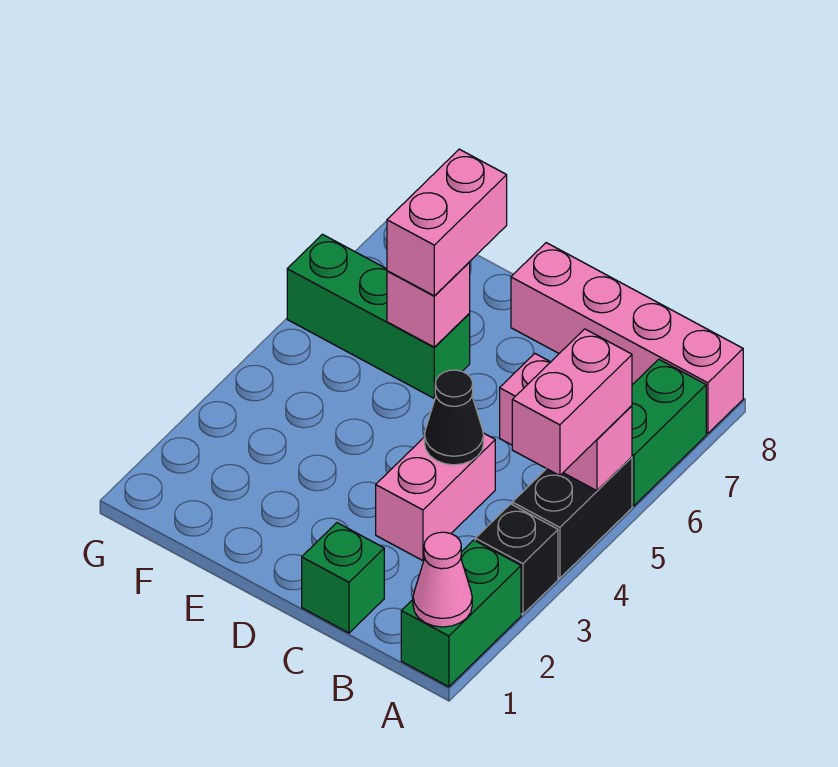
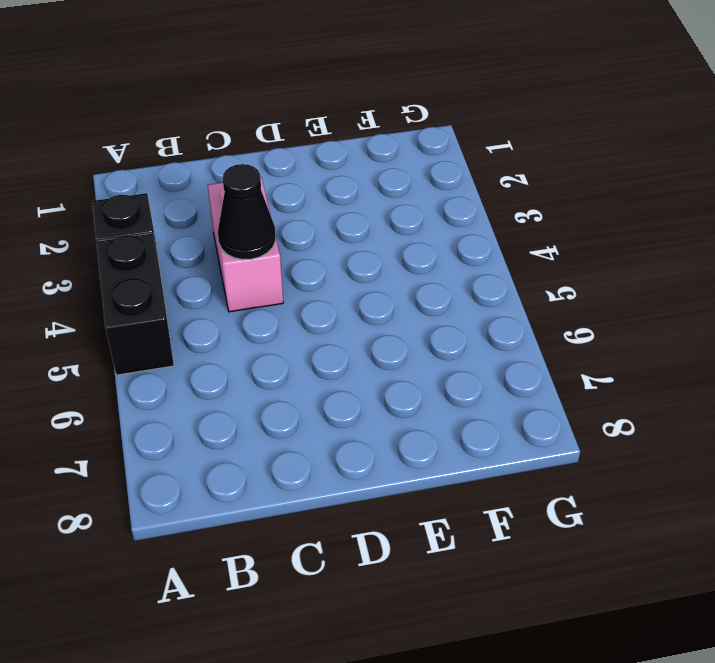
none -> green 1x2 brick [401,540,521,687]
none -> green 1x2 brick [632,359,706,506]
none -> pink 1x4 brick [511,243,743,434]

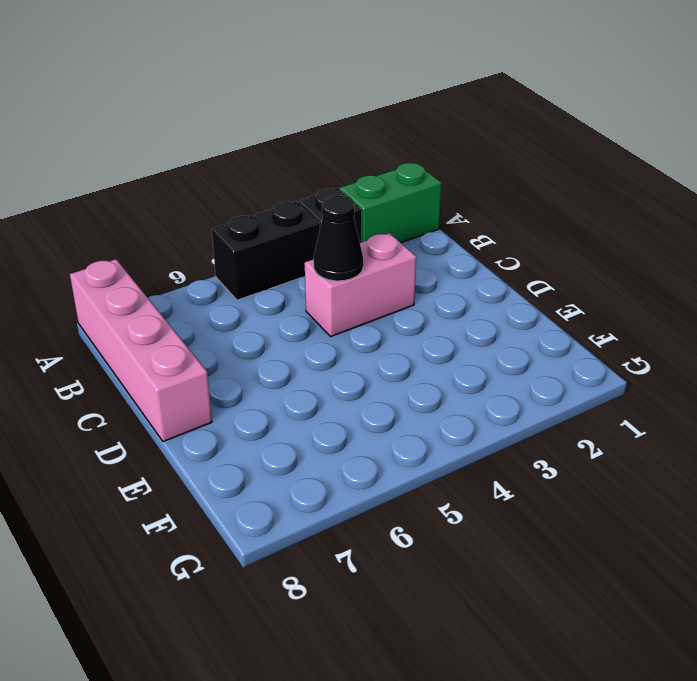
none -> green 1x2 brick [632,359,706,506]
none -> green 1x1 brick [302,523,384,633]
none -> green 1x3 brick [287,234,470,398]

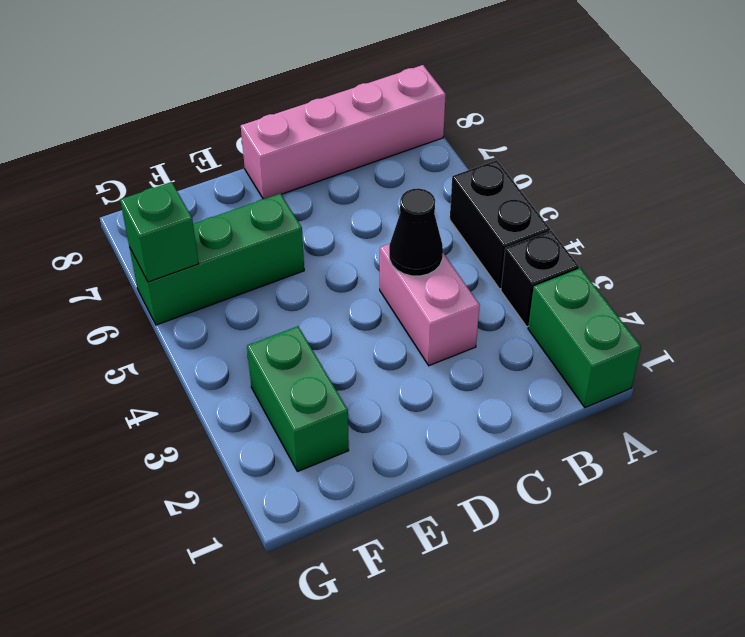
green 1x2 brick [247,326,349,472] -> green 1x2 brick moved to [632,359,706,506]
green 1x1 brick [120,182,199,282] -> green 1x1 brick moved to [302,523,384,633]
none -> pink 1x1 cone [413,532,472,627]
none -> pink 1x2 brick [500,354,632,491]
none -> pink 1x1 brick [387,262,470,347]

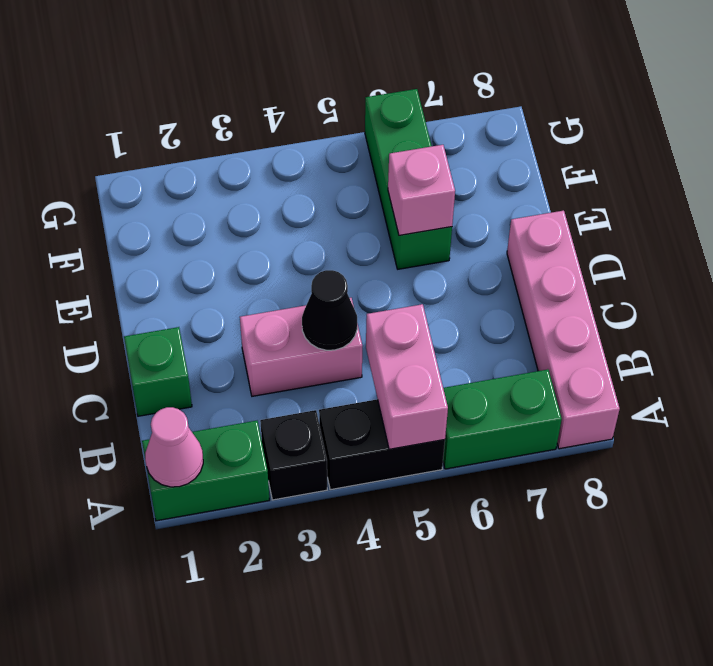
none -> pink 1x2 brick [512,329,632,476]
none -> pink 1x2 brick [387,149,507,296]

